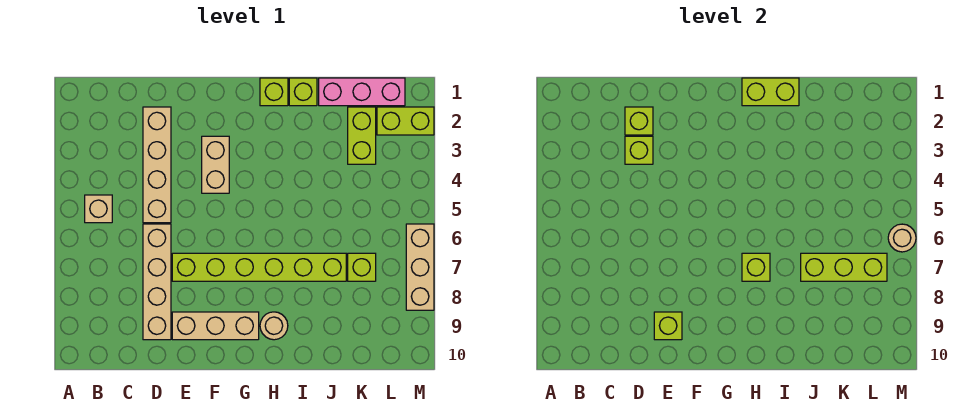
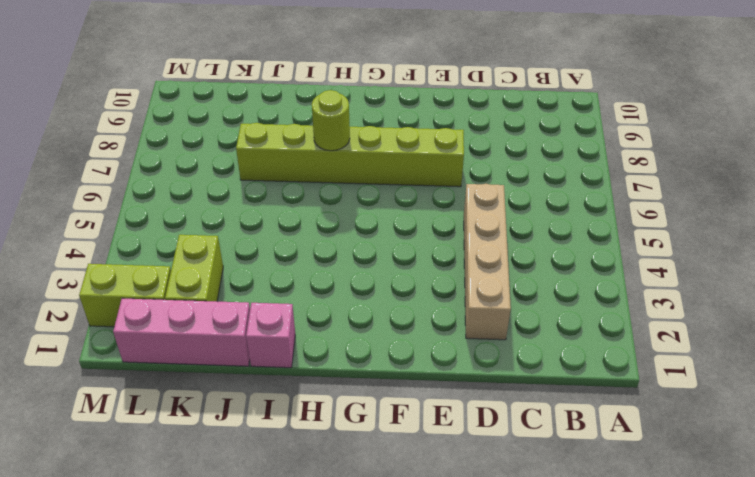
lime 1x1 round brick [312,90,350,151] -> lime 1x1 brick [742,253,770,281]
pink 1x1 brick [246,303,295,368] -> lime 1x1 brick [289,78,317,106]
none -> tan 1x1 brick [85,195,112,223]
none -> tan 1x4 brick [143,224,171,340]
none -> tan 1x3 brick [172,312,259,340]

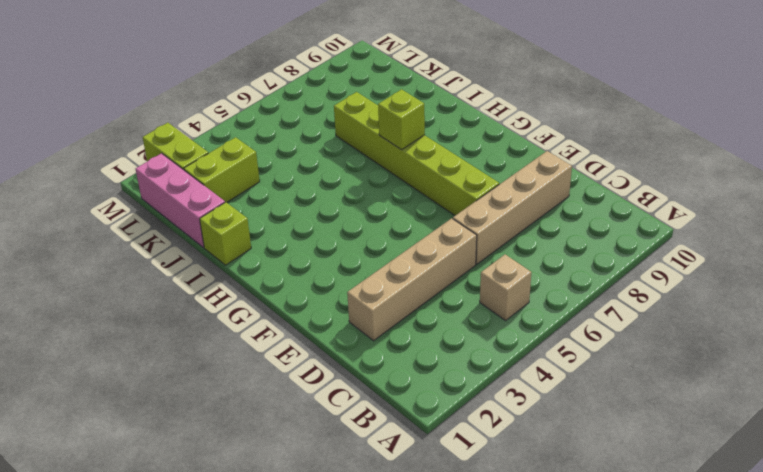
none -> tan 1x3 brick [172,312,259,340]
none -> tan 1x2 brick [202,136,229,193]
none -> lime 1x1 brick [260,78,288,106]

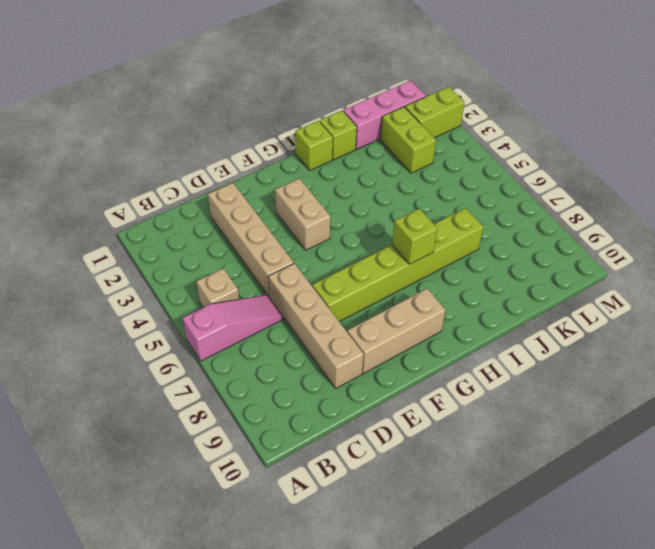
pink 1x3 slope [183,295,283,361] -> none
none -> tan 1x1 round brick [260,312,288,340]
none -> lime 1x1 brick [348,253,376,281]
none -> tan 1x3 brick [406,224,434,310]

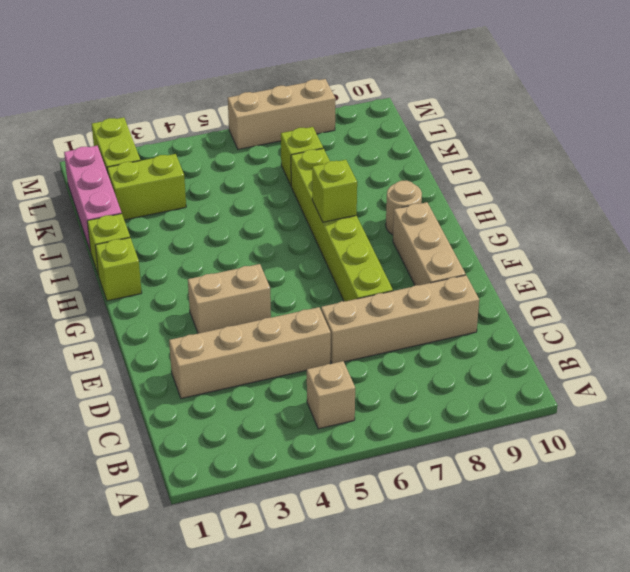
none -> lime 1x1 brick [625,107,653,135]
none -> lime 1x1 brick [625,136,653,164]
none -> lime 1x1 brick [654,312,682,340]

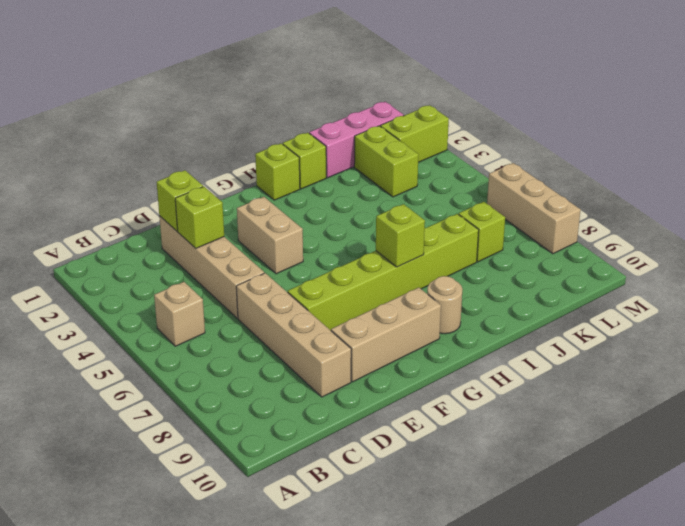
none -> lime 1x1 brick [654,312,682,340]
none -> lime 1x2 brick [742,78,799,106]
none -> lime 1x3 brick [801,253,887,281]

